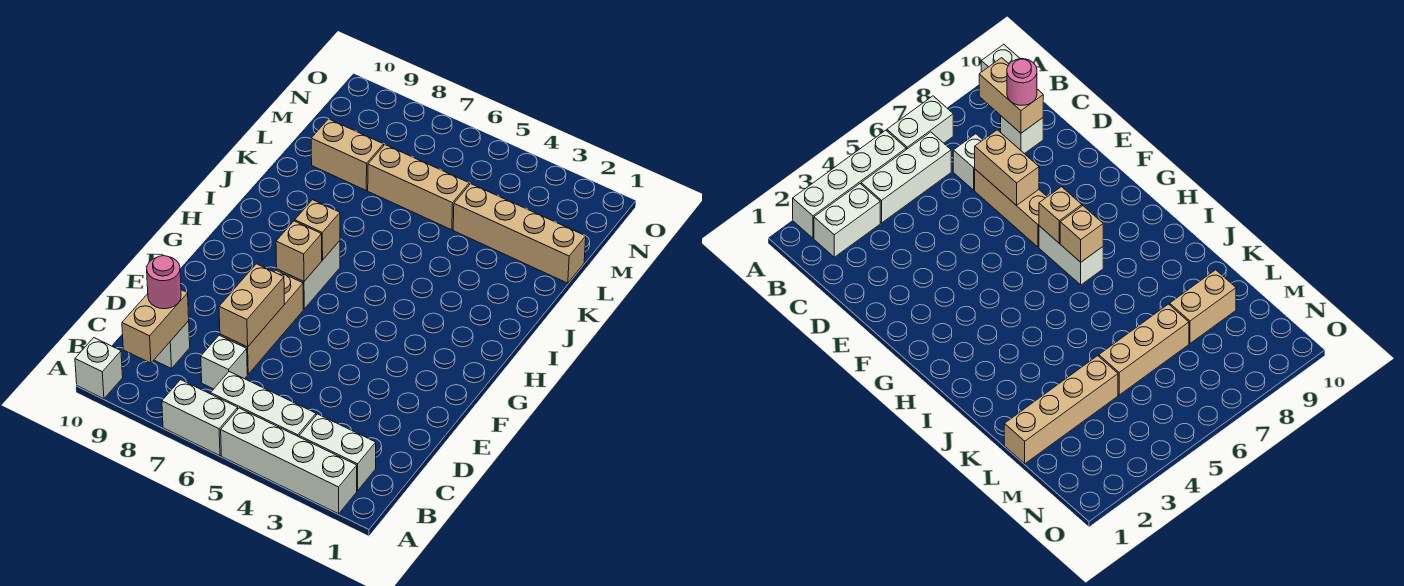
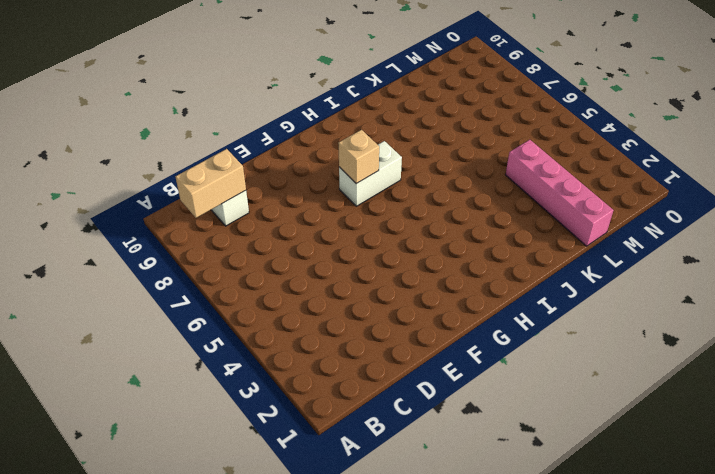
pink 1x4 brick [506,140,613,246] -> tan 1x4 brick [453,184,586,283]
none -> white 1x4 brick [221,408,357,514]
none -> white 1x2 brick [162,380,238,456]
none -> white 1x1 brick [75,338,123,399]

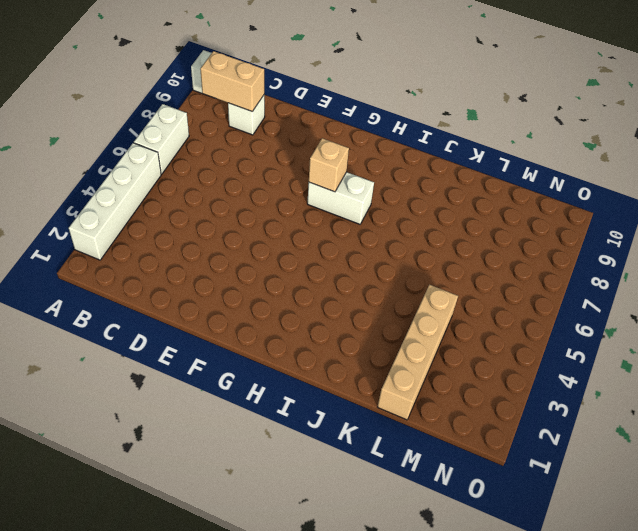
none -> white 1x2 brick [299,414,376,491]
none -> white 1x3 brick [211,372,316,437]
none -> white 1x1 brick [201,335,247,389]

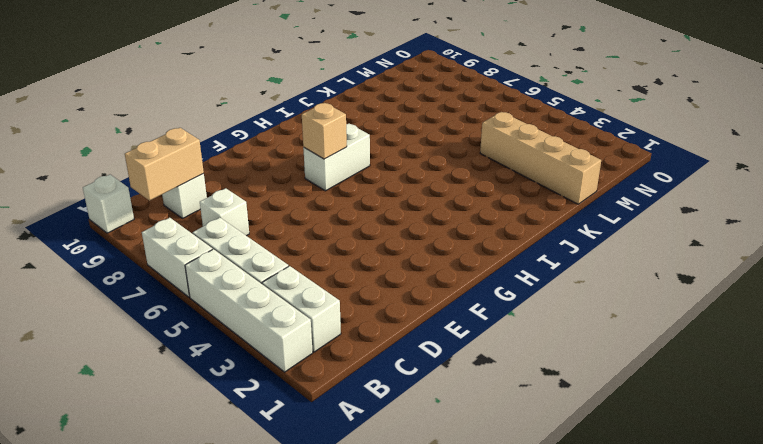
none -> tan 1x3 brick [220,270,303,374]
none -> tan 1x3 brick [368,145,469,230]
none -> tan 1x2 brick [311,119,384,190]

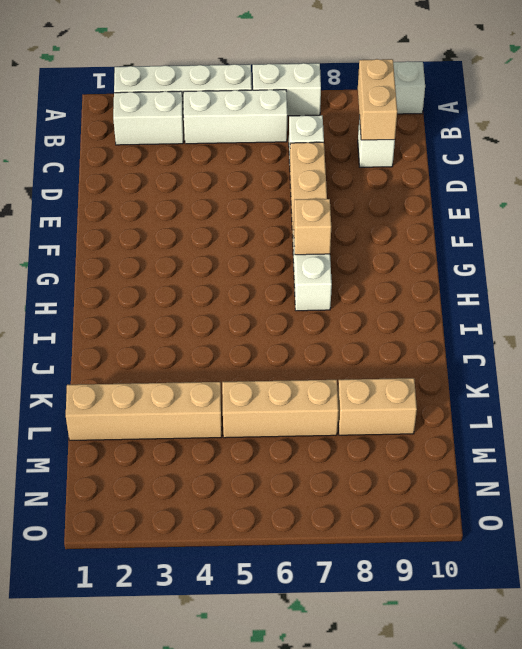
none -> tan 1x2 brick [219,264,284,347]
none -> tan 1x1 brick [295,200,340,260]
none -> pink 1x1 round brick [147,256,181,309]

